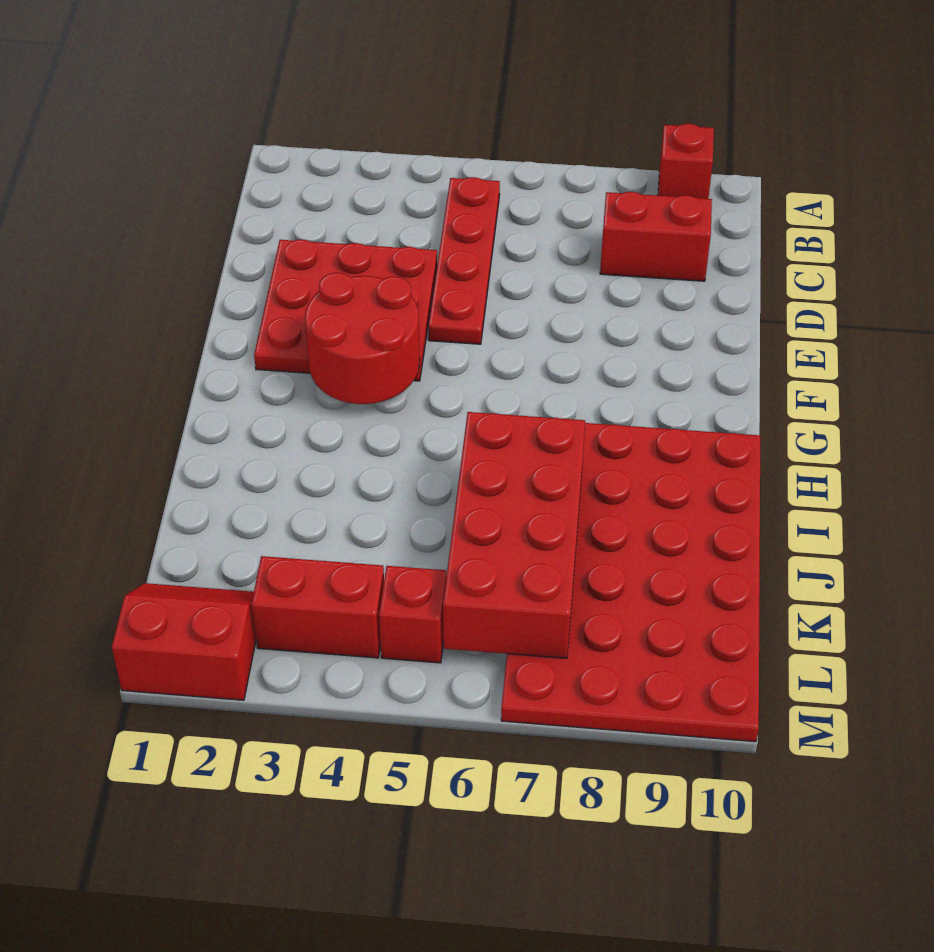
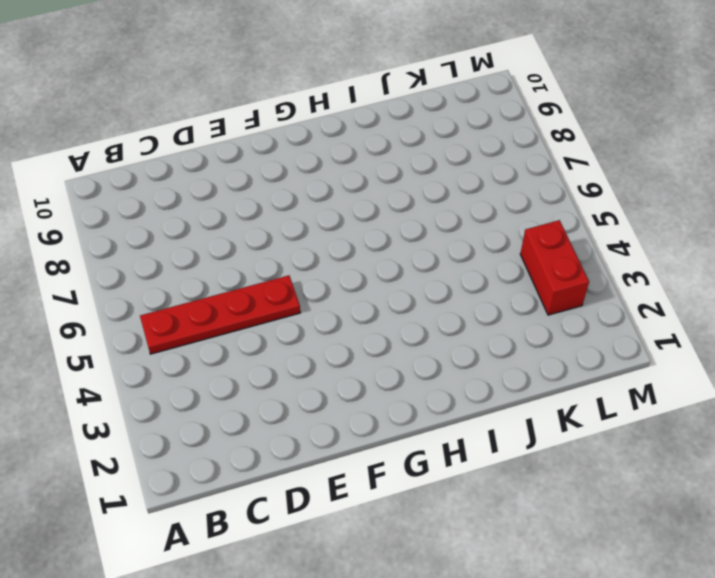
none -> red 1x1 brick [658,124,714,199]
none -> red 1x2 brick [600,192,712,281]

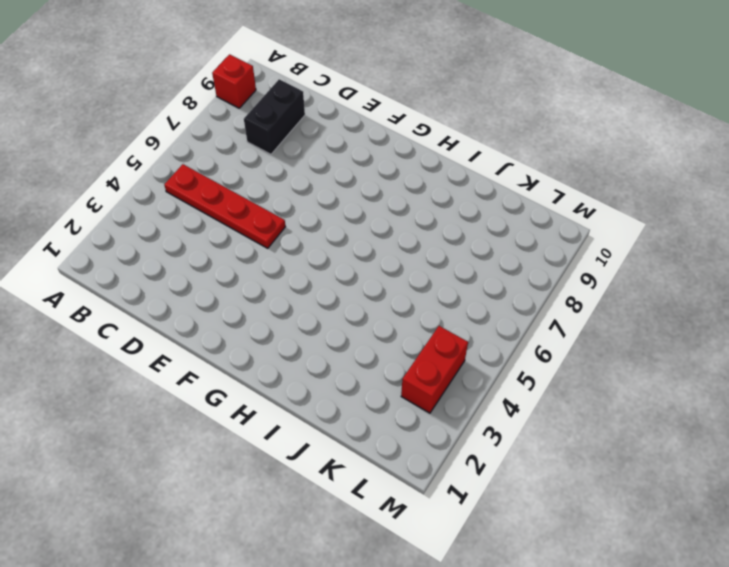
black 1x2 brick [244,79,305,154] -> red 1x2 brick [600,192,712,281]
none -> red 3x3 plate [254,240,437,381]
none -> red 4x6 plate [501,423,760,742]

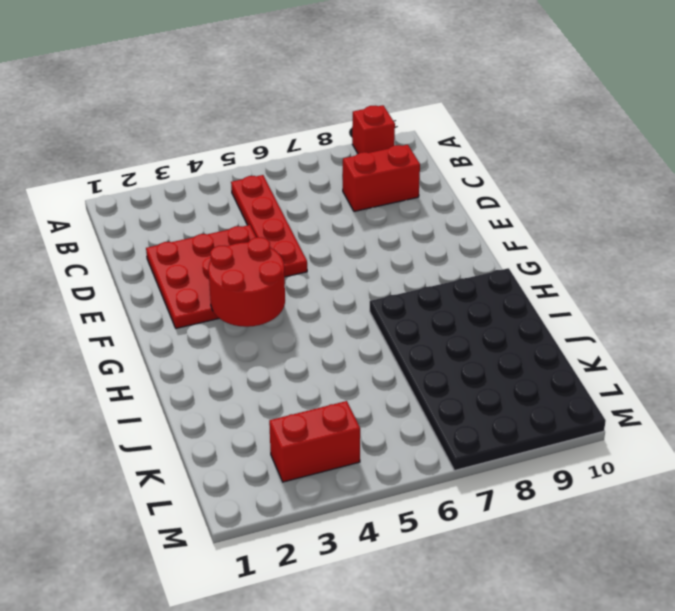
black 4x6 plate [370,268,606,471] -> red 4x6 plate [501,423,760,742]
none -> red 2x2 slope [112,583,256,700]
none -> red 1x1 brick [379,566,446,663]

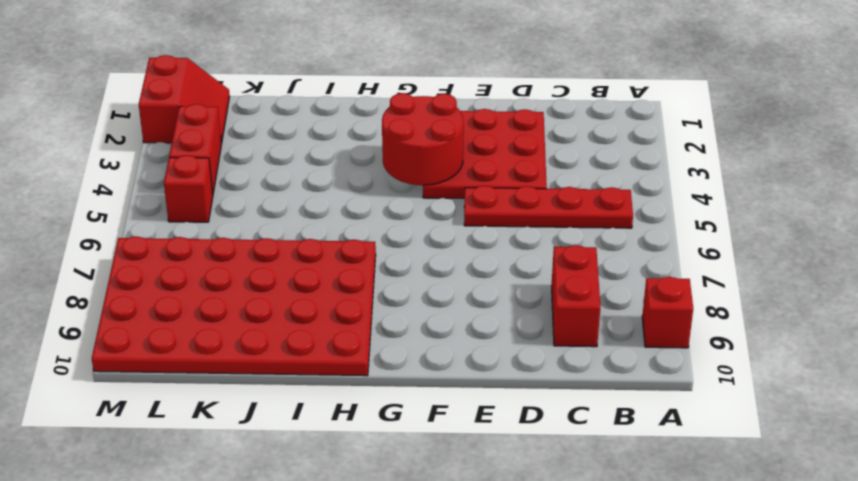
none -> red 2x4 brick [443,412,585,658]

